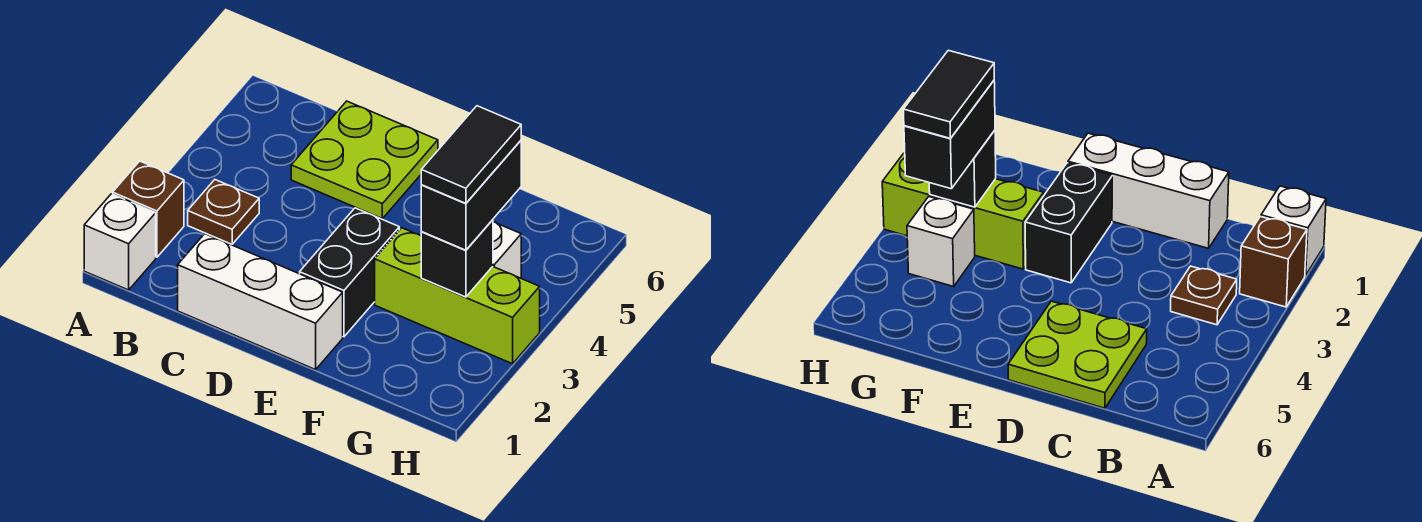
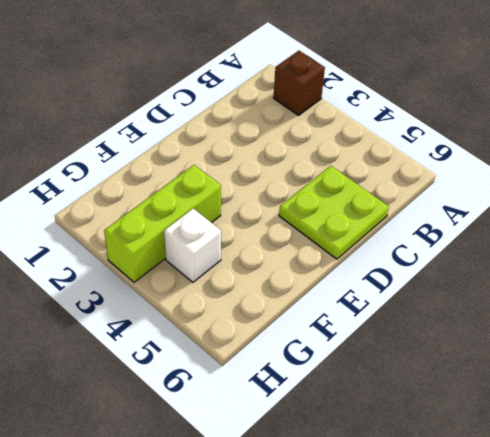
none -> white 1x1 brick [84,194,156,290]
none -> brown 1x1 plate [188,180,259,244]

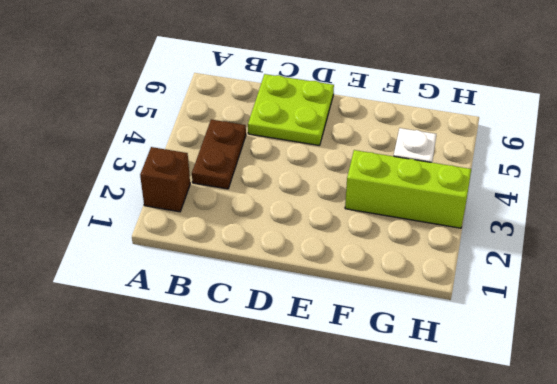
brown 1x2 plate [192,120,246,189] -> brown 1x1 plate [188,180,259,244]
none -> white 1x1 brick [84,194,156,290]
none -> white 1x3 brick [178,234,343,370]

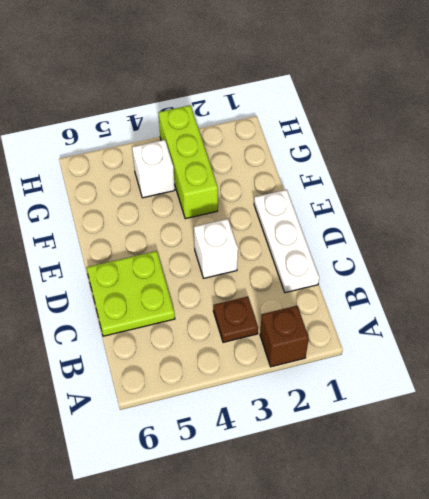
white 1x3 plate [254,190,319,293] -> white 1x3 brick [178,234,343,370]
white 1x1 brick [194,219,238,278] -> white 1x1 brick moved to [84,194,156,290]
none -> black 1x2 brick [300,208,399,337]
none -> black 1x1 brick [421,220,493,297]

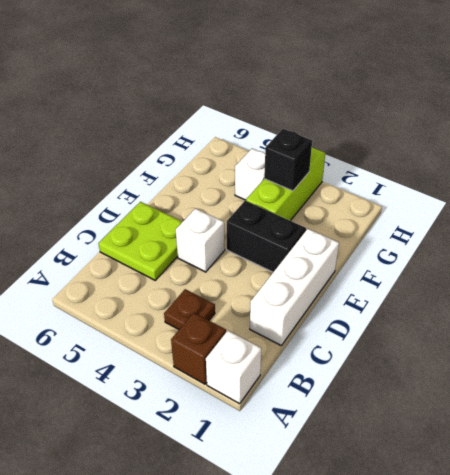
white 1x1 brick [176,209,225,272] -> none
none -> black 1x2 brick [421,141,521,250]
none -> black 1x2 tile [421,106,521,203]

